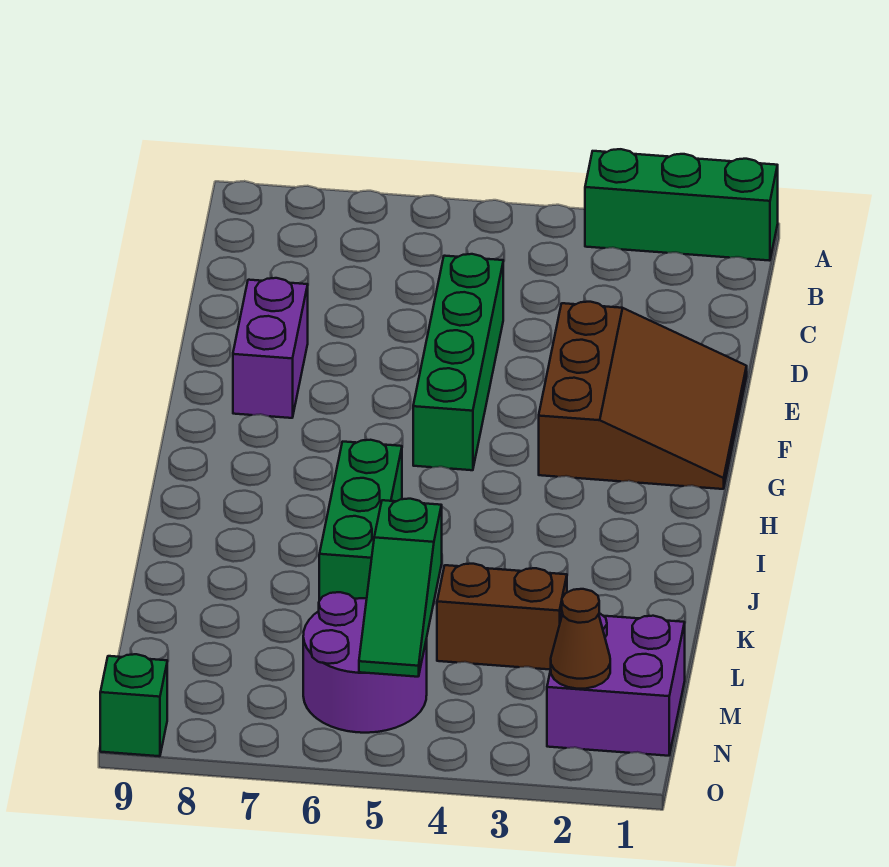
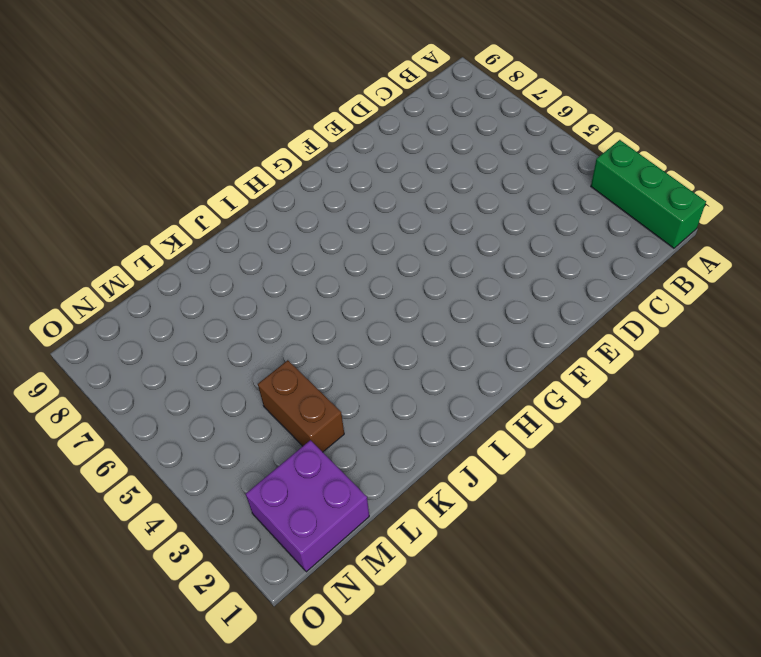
none -> green 1x4 brick [413,254,503,470]
none -> brown 3x3 slope [539,302,747,489]

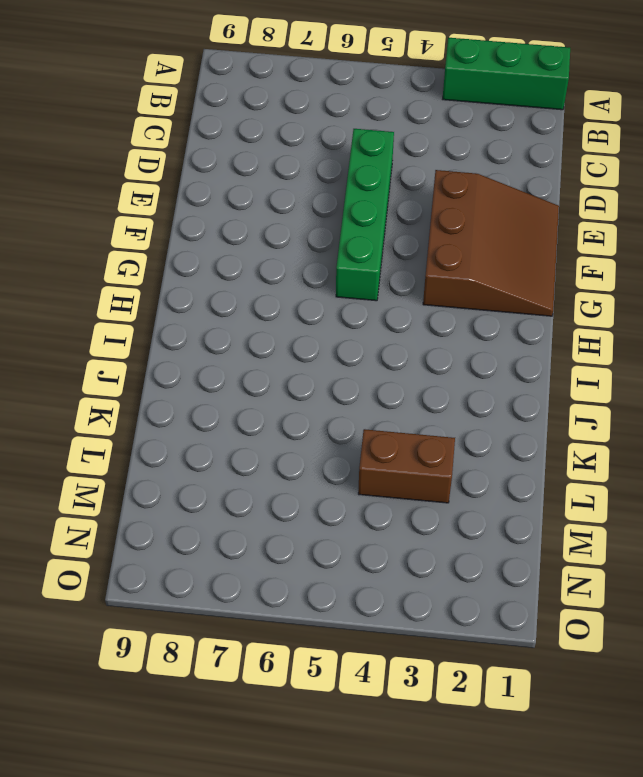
none -> purple 1x2 brick [233,278,308,418]
none -> green 1x3 brick [319,440,402,601]

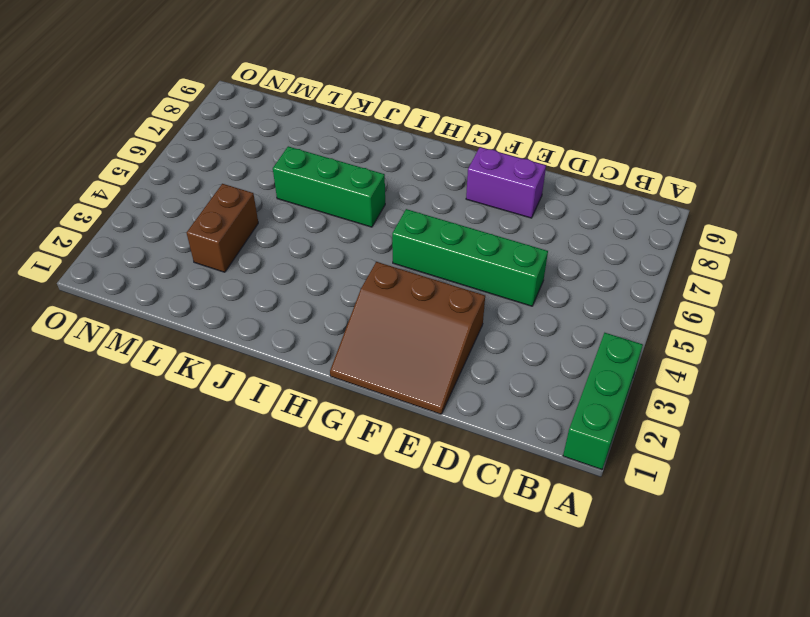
none -> purple 2x2 brick [547,613,685,756]
none -> purple 2x2 round brick [303,592,427,733]

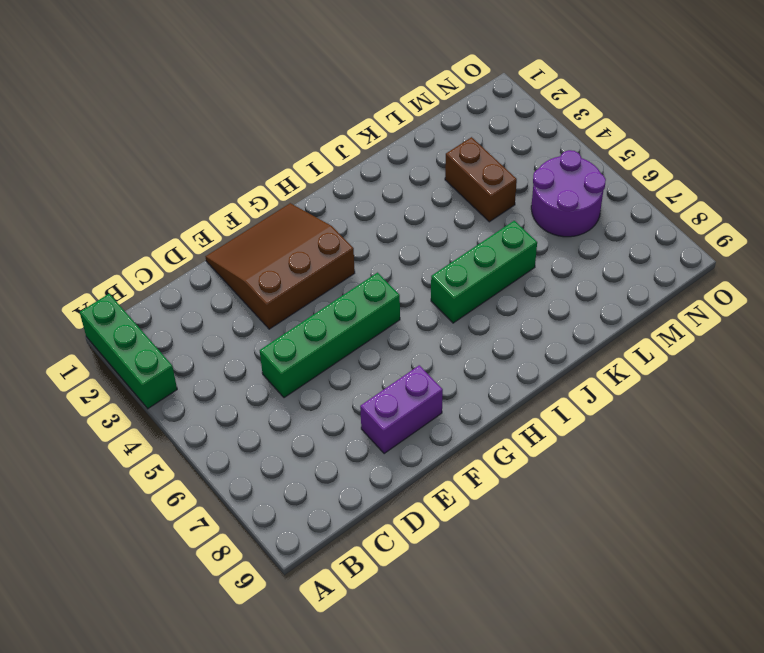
none -> purple 2x2 brick [547,613,685,756]
none -> green 1x1 brick [100,654,167,756]

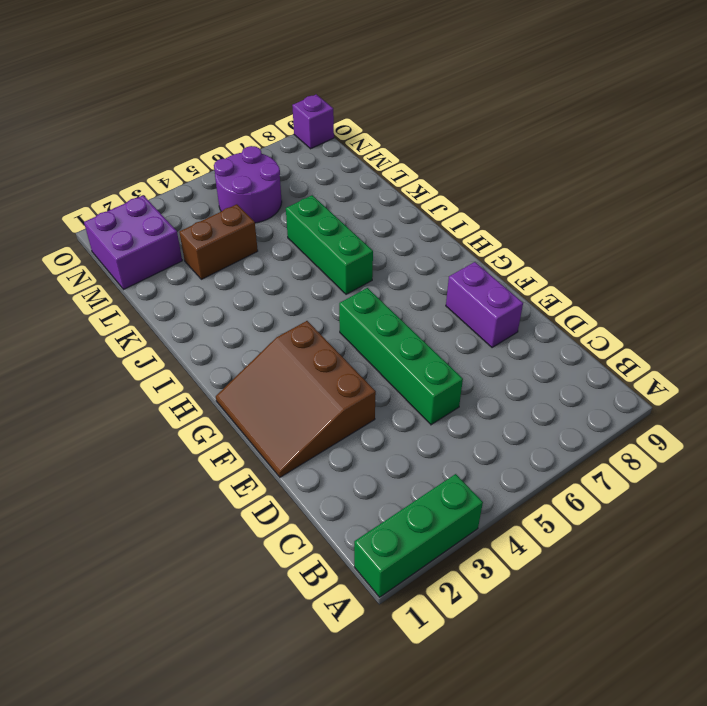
purple 1x1 brick [292,94,334,149] -> green 1x1 brick [100,654,167,756]
none -> green 1x3 slope [359,499,442,677]
none -> brown 1x1 cone [551,589,610,689]

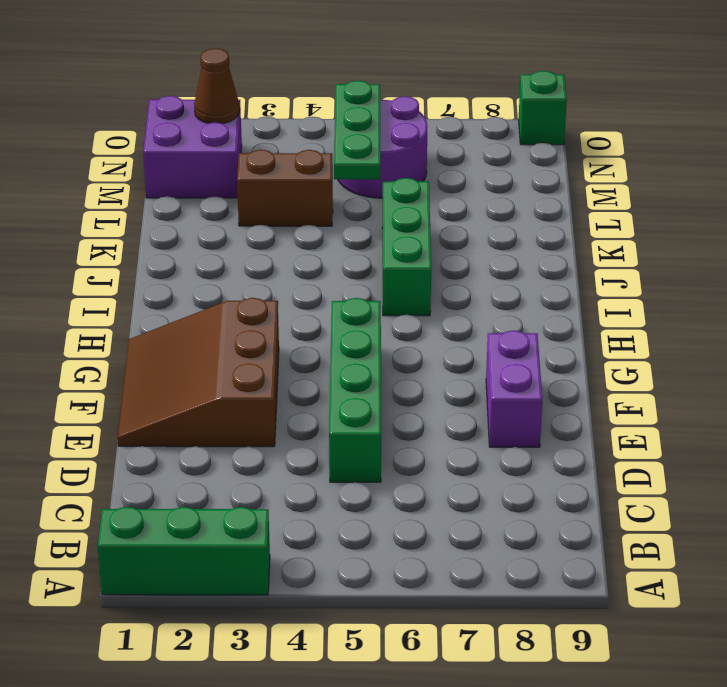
green 1x3 plate [334,80,380,179] -> green 1x3 slope [359,499,442,677]

